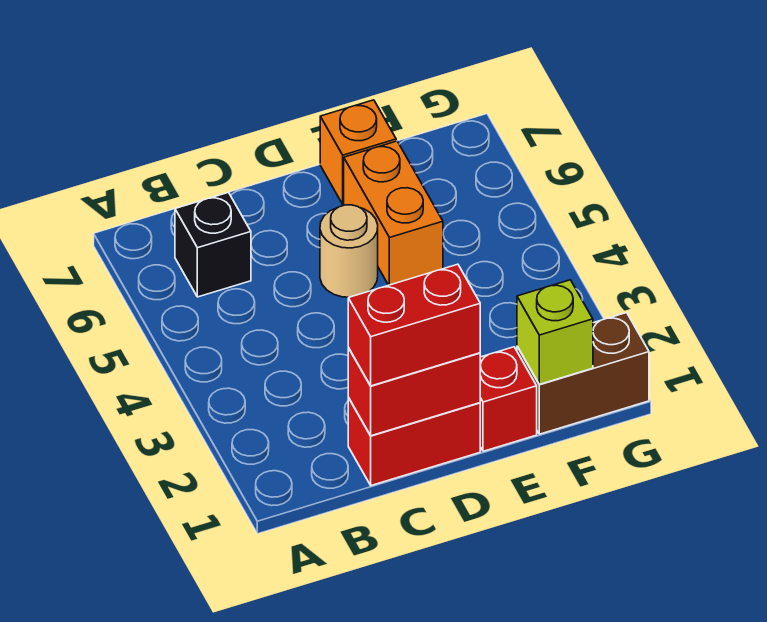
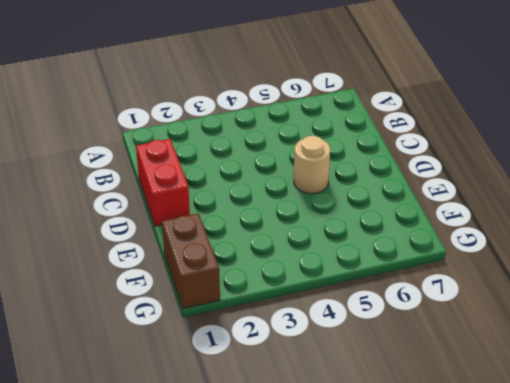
none -> black 1x1 brick [175,192,251,297]
none -> red 1x1 brick [480,347,537,451]

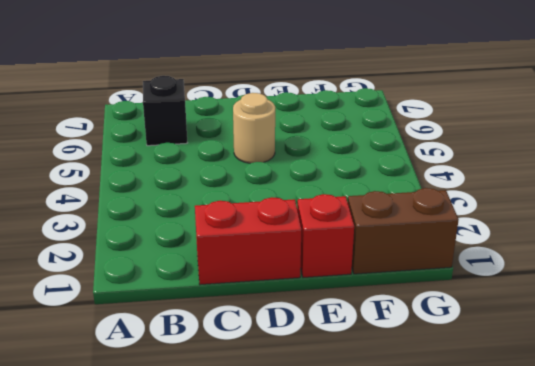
none -> orange 1x2 brick [344,141,443,285]
none -> orange 1x1 brick [320,100,396,204]

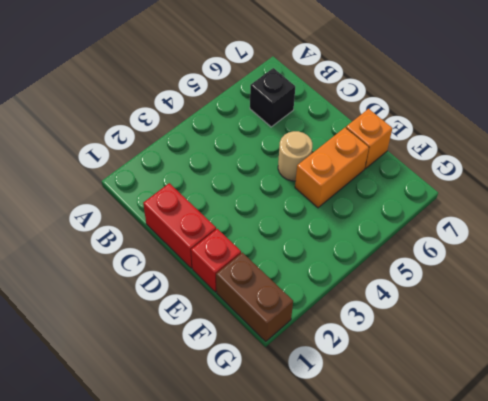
none -> red 1x2 brick [348,348,480,436]
none -> lime 1x1 brick [517,280,593,384]

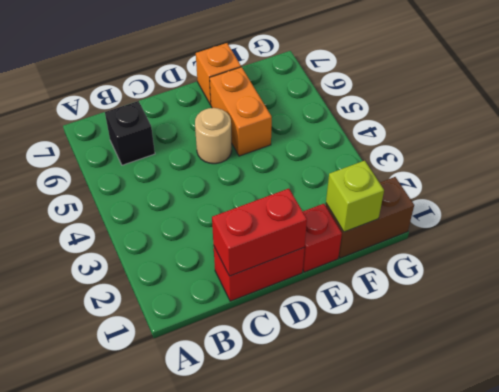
none -> red 1x2 brick [348,264,480,386]

